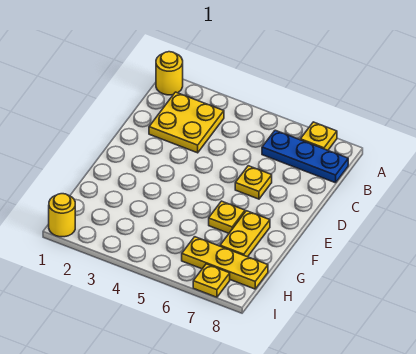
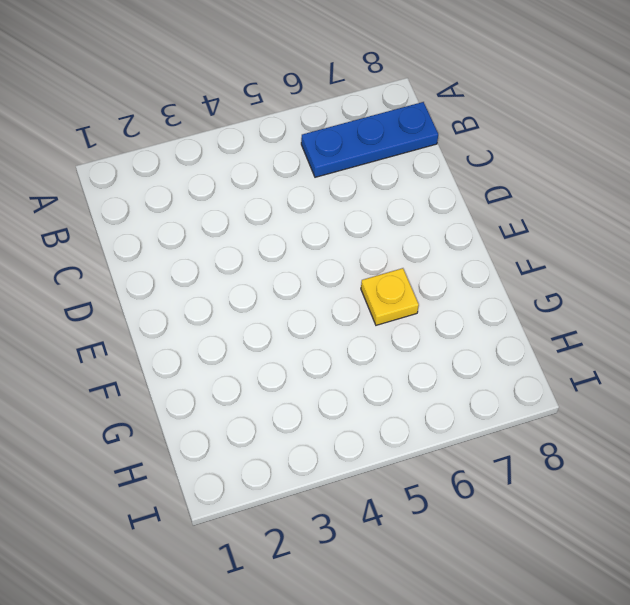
none -> yellow 1x1 round brick [156,52,183,95]
none -> yellow 1x1 plate [300,122,337,150]

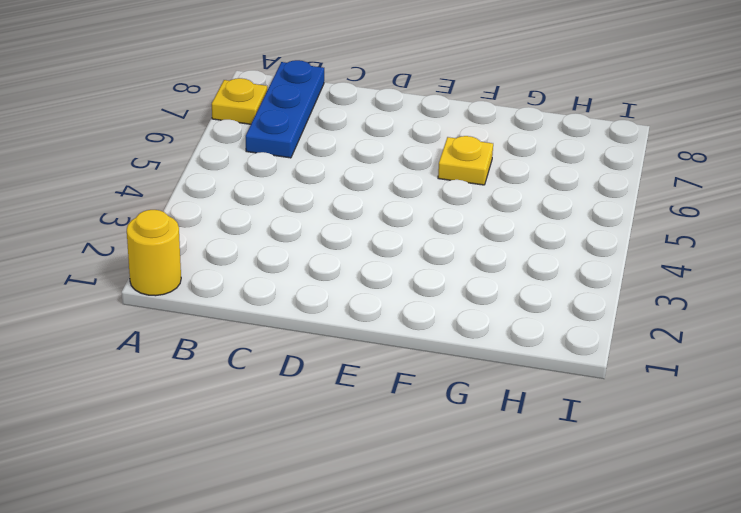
none -> yellow 2x2 plate [149,92,224,153]
none -> yellow 1x1 plate [235,166,272,199]

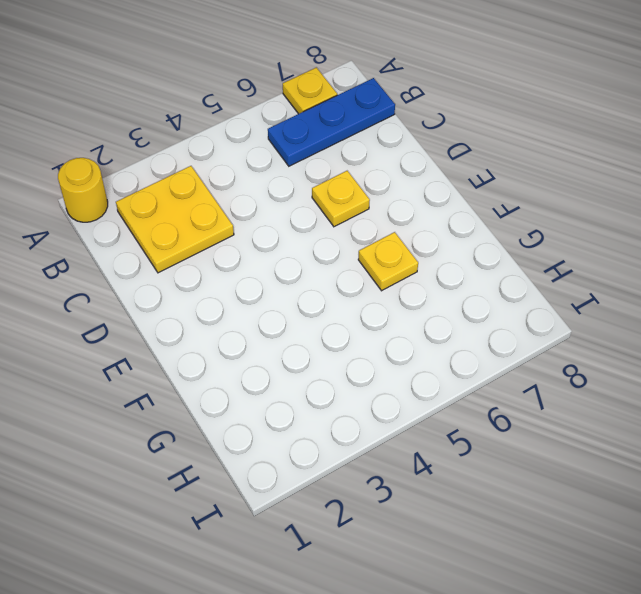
none -> yellow 1x2 plate [220,211,270,257]
none -> yellow 1x3 plate [182,237,268,289]

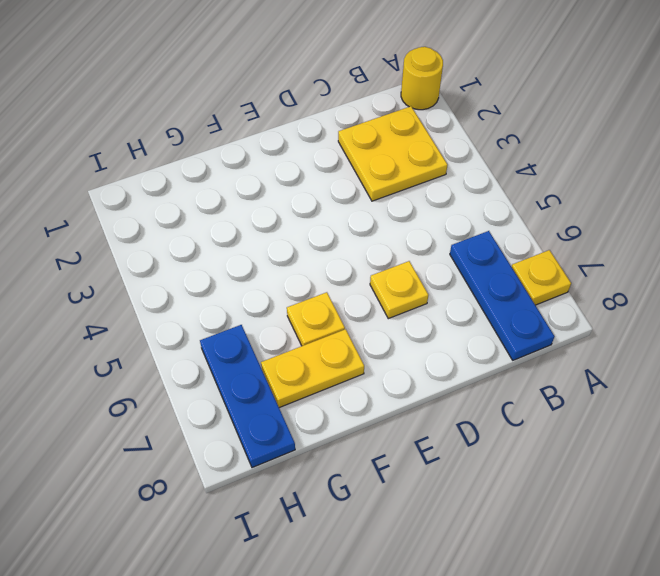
blue 1x3 plate [200,325,295,468] -> yellow 1x3 plate [182,237,268,289]
none -> yellow 1x1 round brick [49,194,75,237]
none -> yellow 1x1 plate [193,264,230,297]

